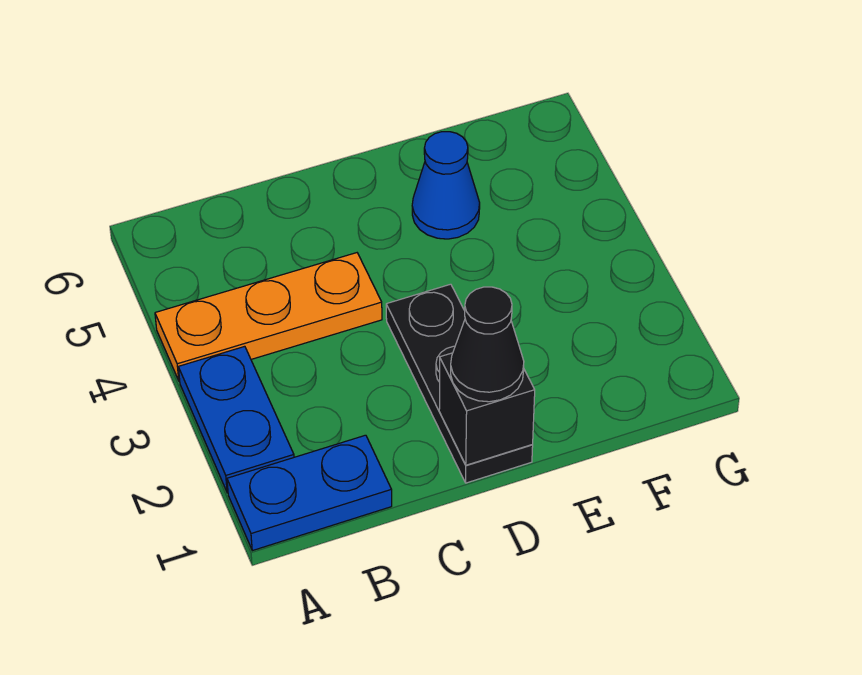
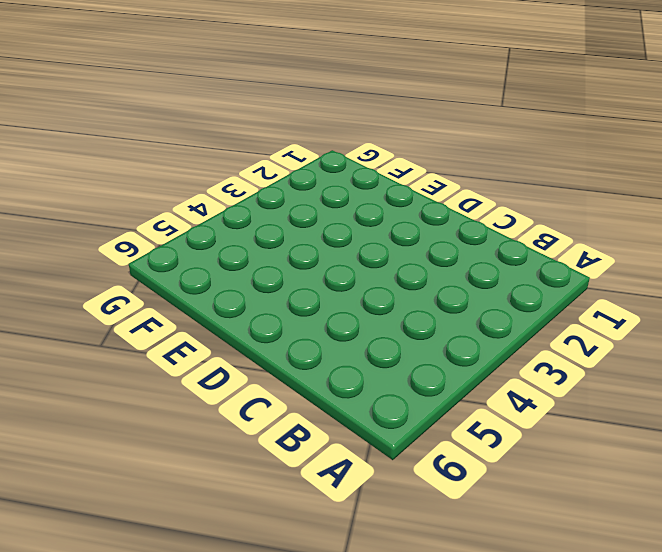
none -> blue 1x2 plate [227,435,392,551]
none -> blue 1x2 plate [178,346,294,493]

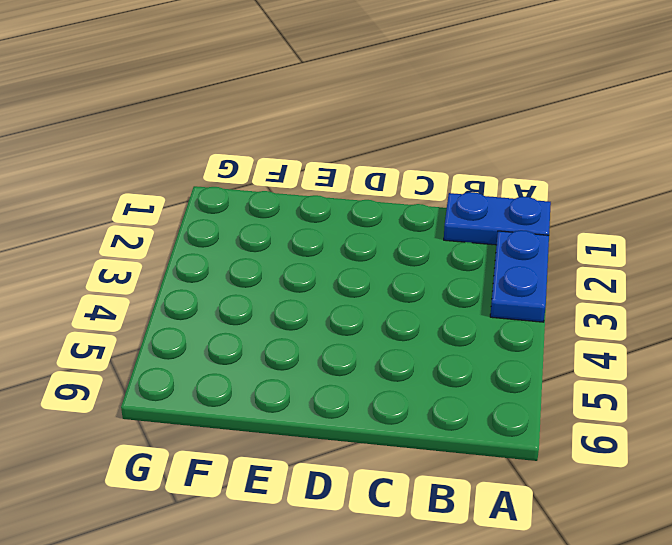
none -> orange 1x3 plate [155,253,382,381]
none -> black 1x3 plate [386,284,533,483]

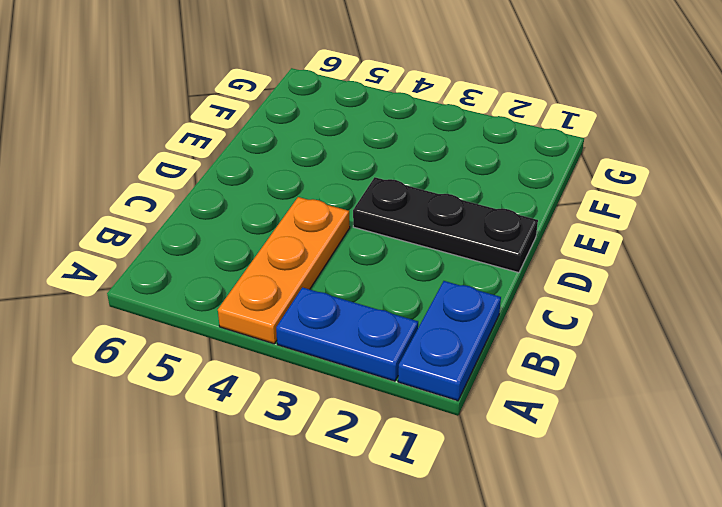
none -> blue 1x1 cone [412,132,480,239]
none -> black 1x1 brick [439,353,535,465]

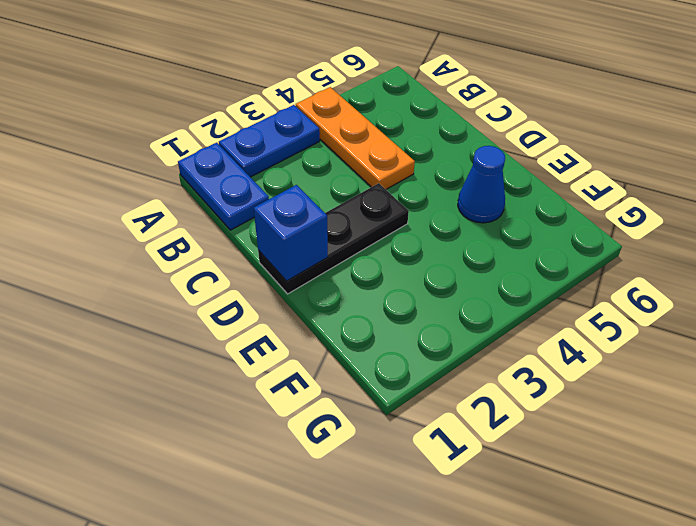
blue 1x1 brick [254,185,328,281] -> black 1x1 brick [439,353,535,465]
none -> black 1x1 cone [451,287,524,402]

